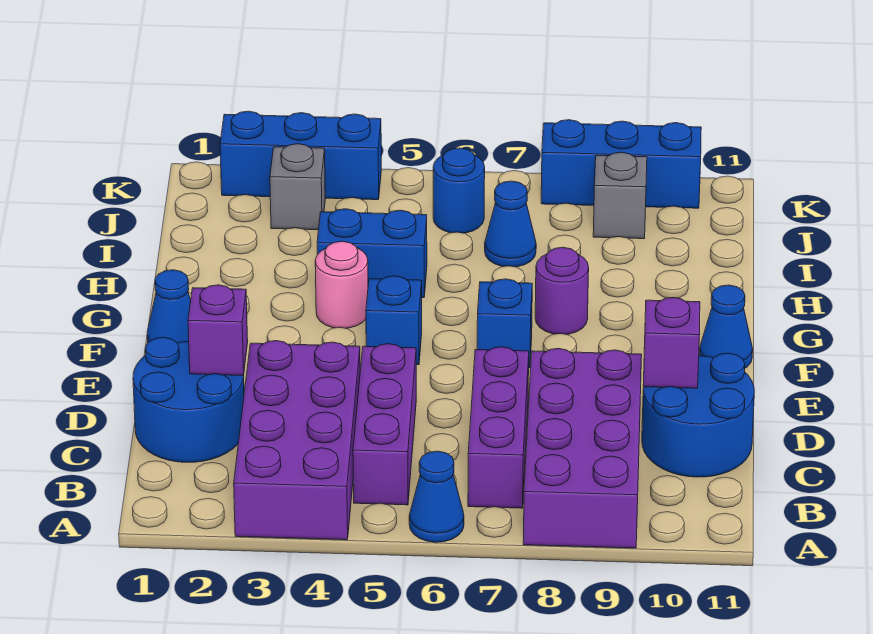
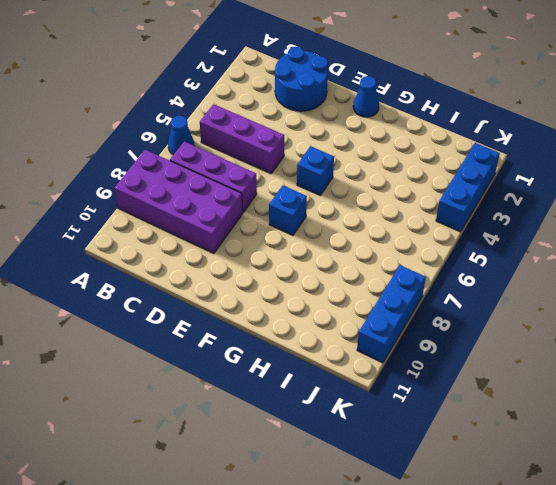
none -> purple 2x4 brick [234,341,360,540]
none -> blue 2x2 round brick [642,353,754,477]
none -> blue 1x1 cone [700,285,753,368]

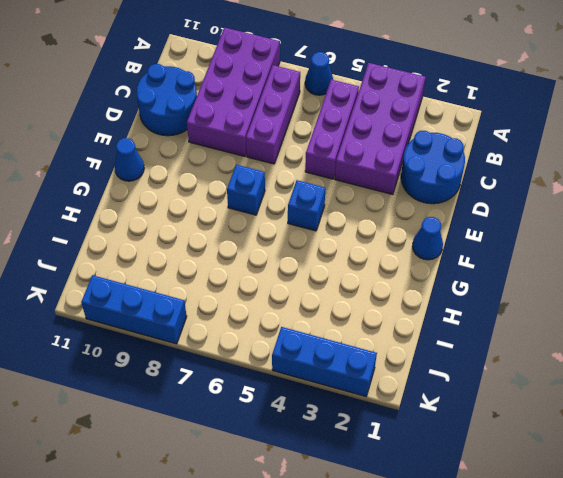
none -> pink 1x1 round brick [315,241,368,328]
none -> purple 1x1 round brick [535,247,589,334]
none -> blue 1x2 brick [317,209,427,298]

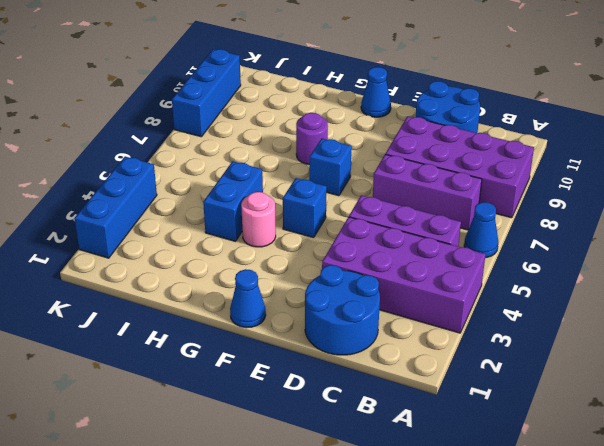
none -> blue 1x1 cone [485,181,536,267]
none -> grey 1x1 brick [270,144,325,230]
none -> blue 1x1 round brick [433,148,485,233]

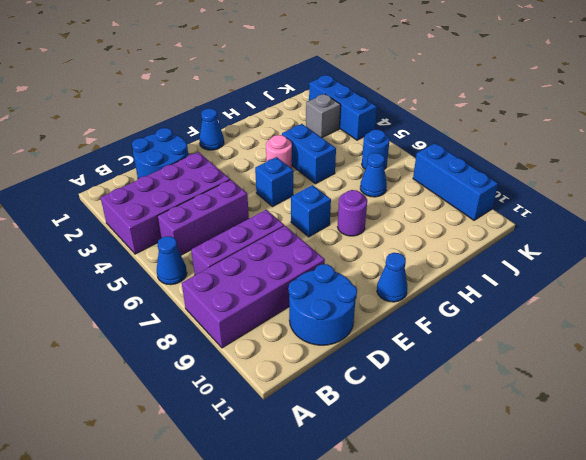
none -> grey 1x1 brick [593,152,647,239]
none -> purple 1x1 brick [188,285,248,376]
none -> purple 1x1 brick [643,298,700,388]

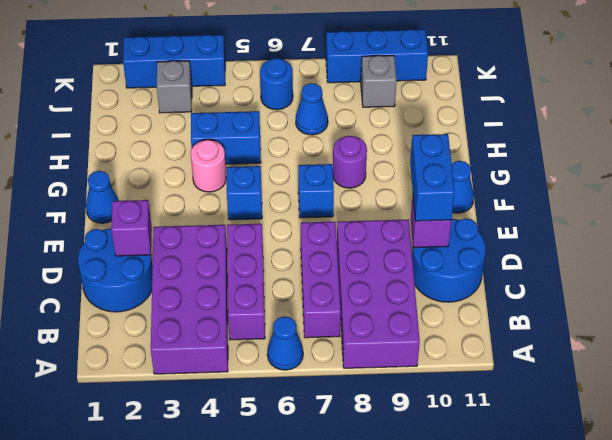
blue 1x2 brick [410,134,455,221] -> none

